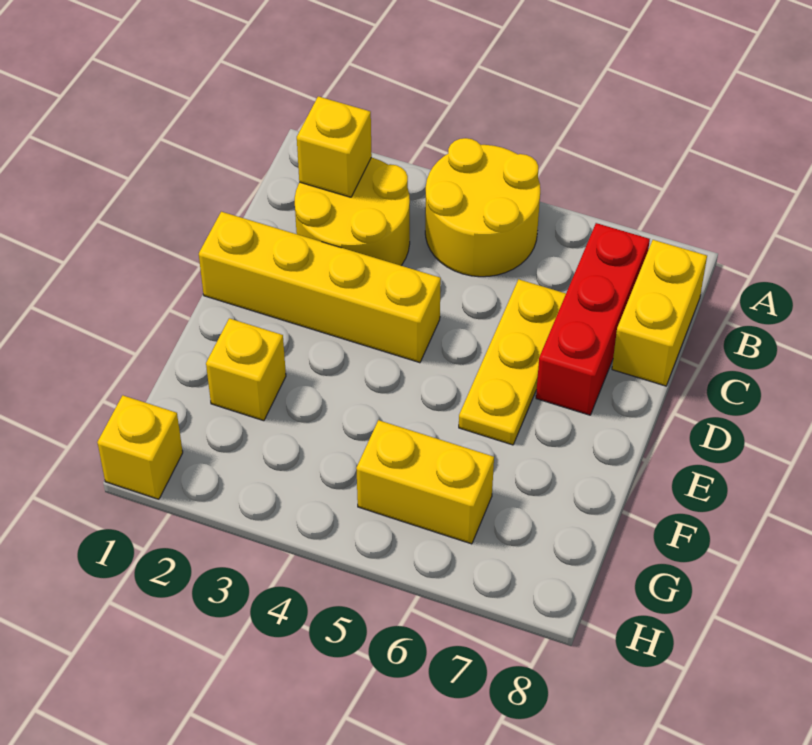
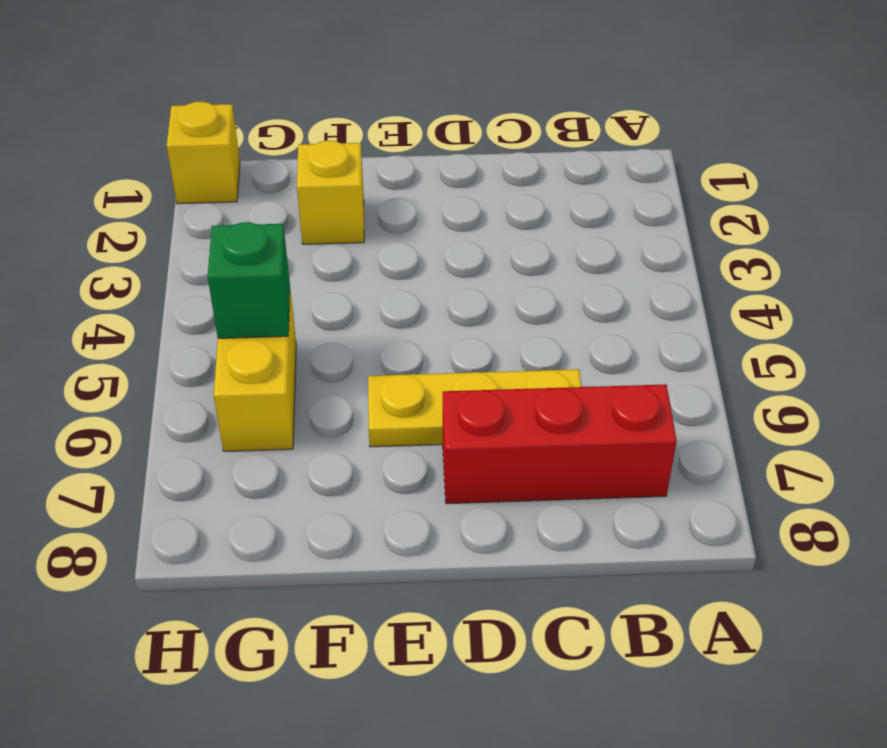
green 1x1 brick [208,222,290,338] -> none
none -> yellow 2x2 round brick [425,138,540,277]
none -> yellow 2x2 round brick [295,157,410,266]

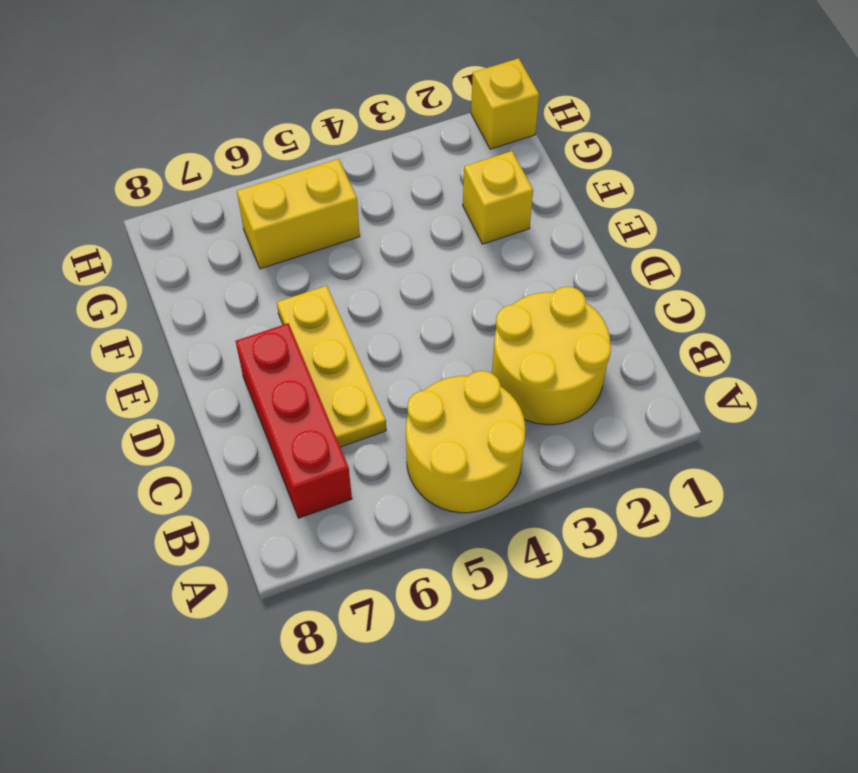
none -> yellow 1x2 brick [612,240,707,386]
none -> yellow 1x4 brick [199,212,441,363]

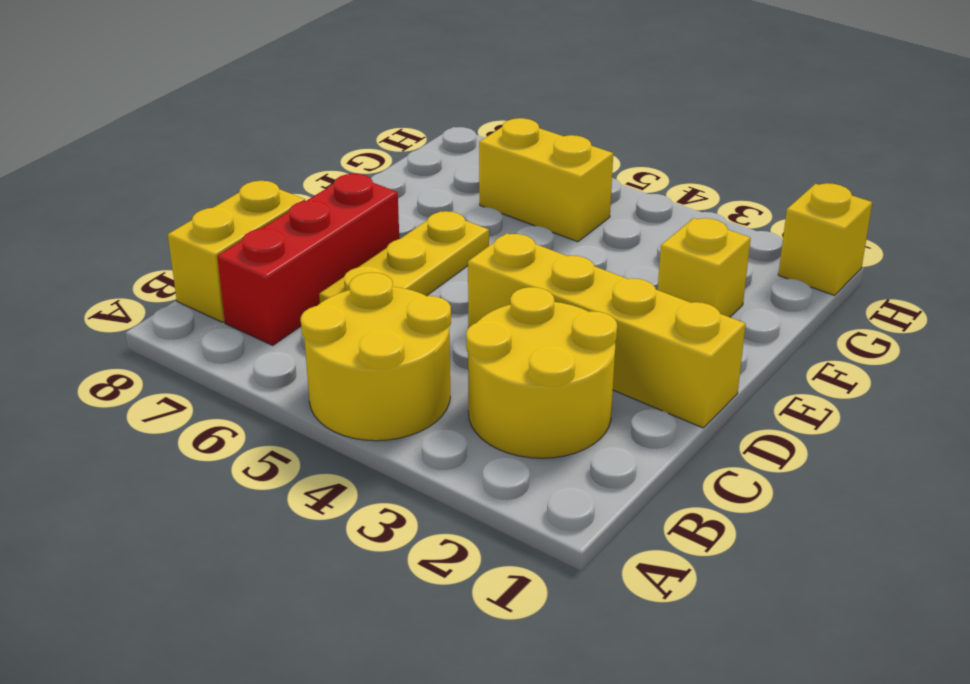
none -> yellow 1x1 brick [297,96,372,197]

